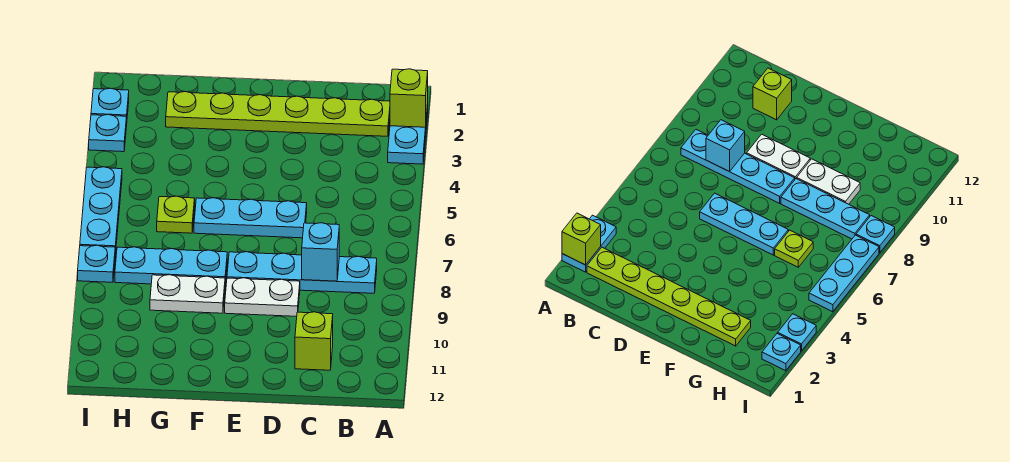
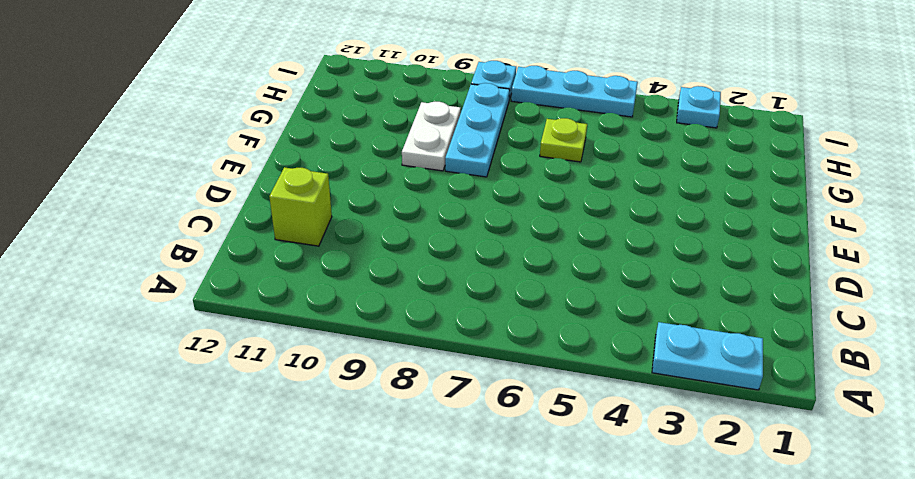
none -> lime 1x6 plate [166,92,390,136]
none -> cyan 1x4 plate [227,252,377,293]
none -> cyan 1x3 plate [194,198,307,238]

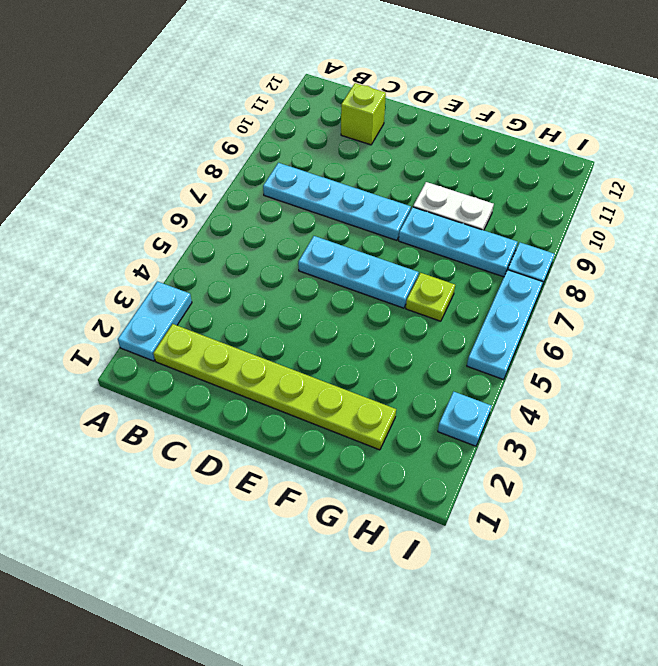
none -> white 1x2 plate [225,278,300,316]
none -> cyan 1x1 plate [91,88,129,116]
none -> lime 1x1 brick [390,69,428,127]

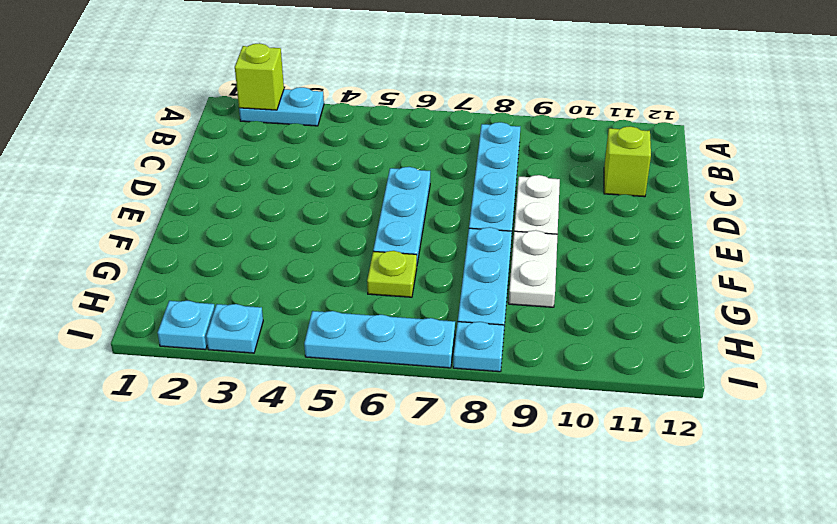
none -> lime 1x6 plate [166,92,390,136]
none -> cyan 1x1 brick [302,223,339,281]

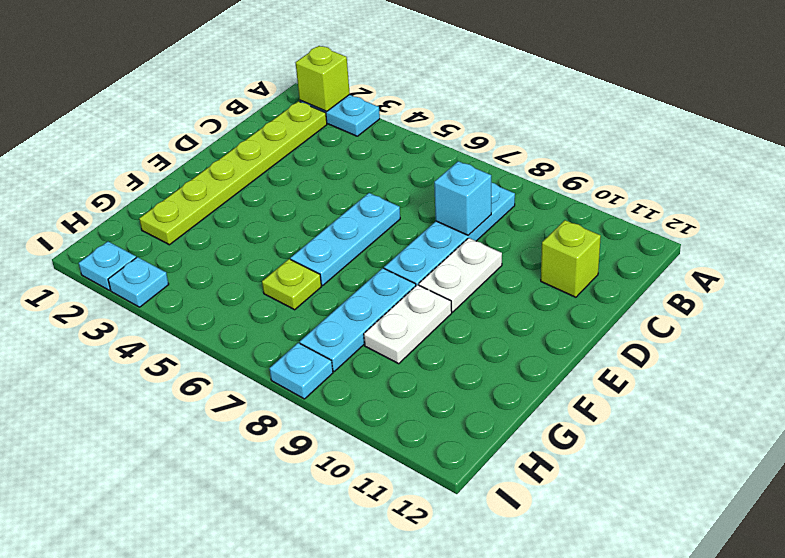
none -> cyan 1x3 plate [80,167,122,255]

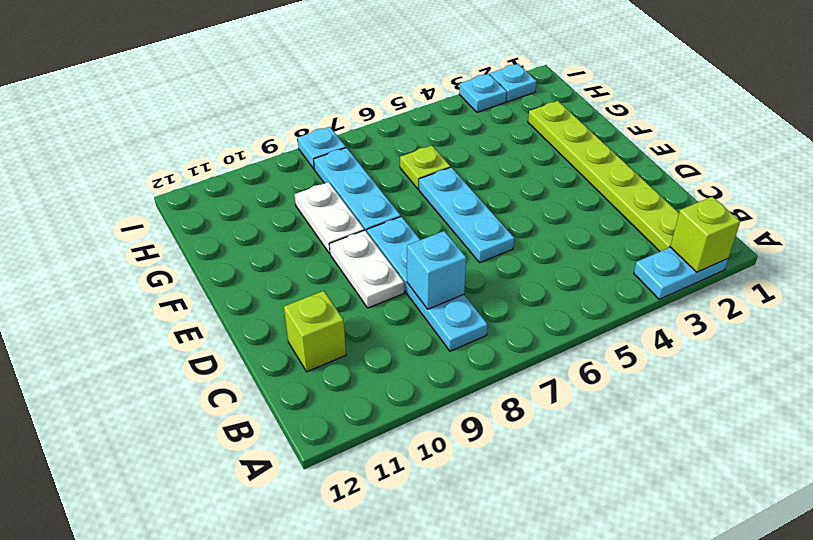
none -> cyan 1x3 plate [80,167,122,255]

